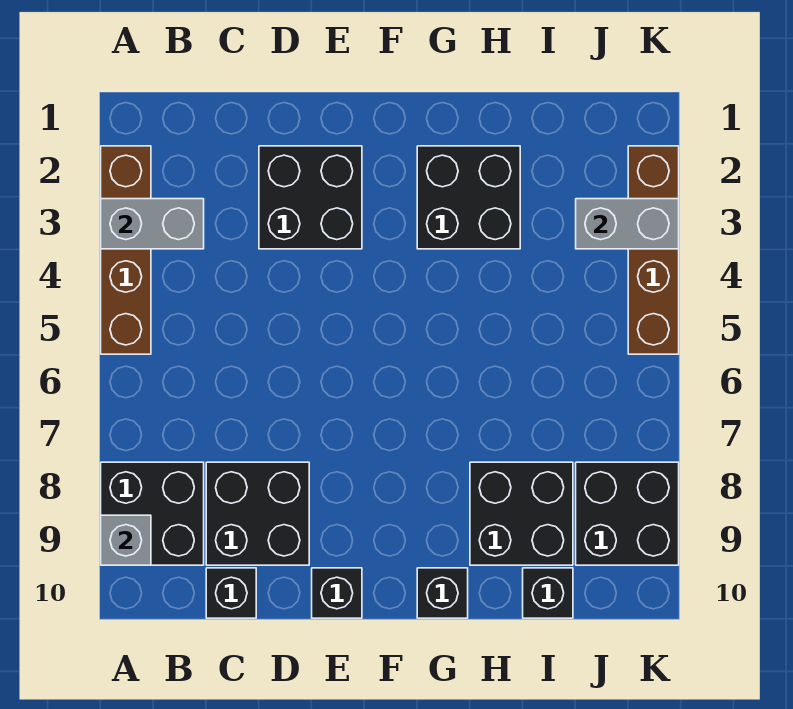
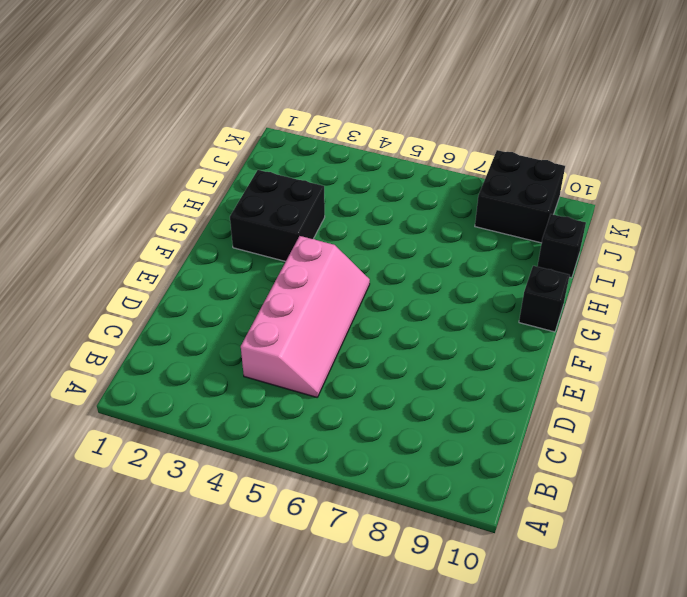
pink 2x4 slope [241,236,370,397] -> none
none -> brown 1x4 brick [101,146,151,354]
none -> black 2x2 brick [101,462,204,565]
none -> black 2x2 brick [206,462,309,565]

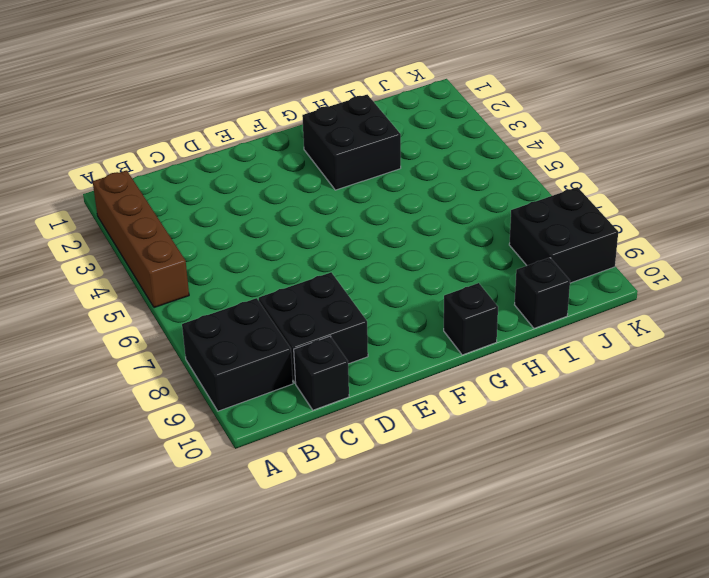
none -> black 2x2 brick [259,146,362,249]
none -> black 1x1 brick [312,568,362,618]
none -> black 2x2 brick [470,462,573,565]

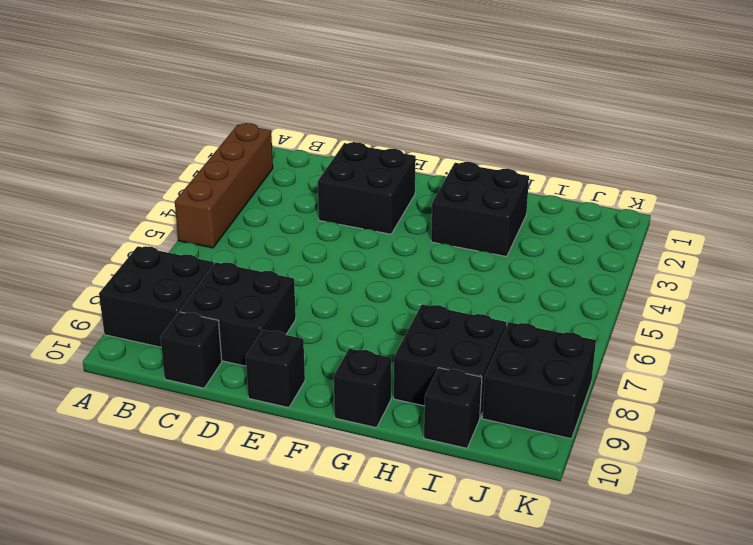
none -> brown 1x4 brick [628,146,679,354]
none -> grey 1x2 brick [101,199,204,249]
none -> grey 1x1 brick [101,515,151,565]

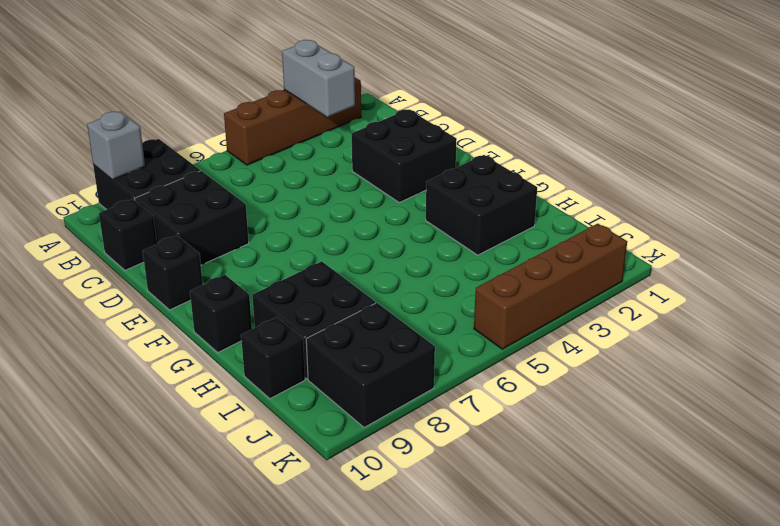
none -> grey 1x2 brick [576,199,679,249]

